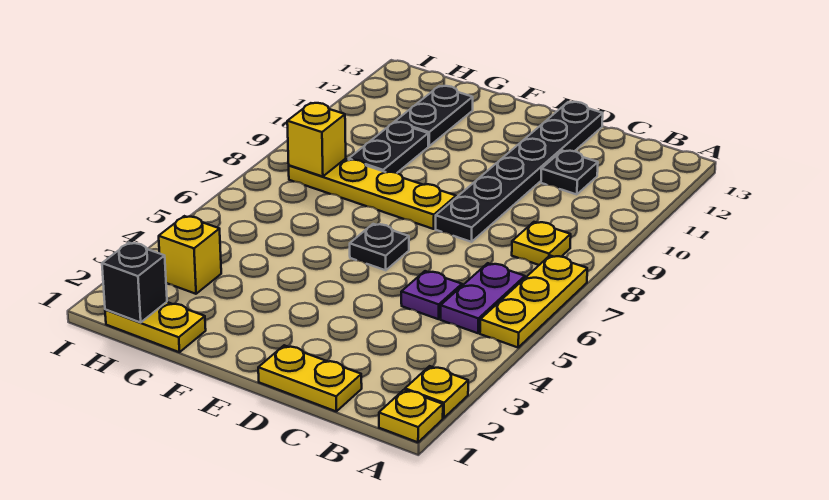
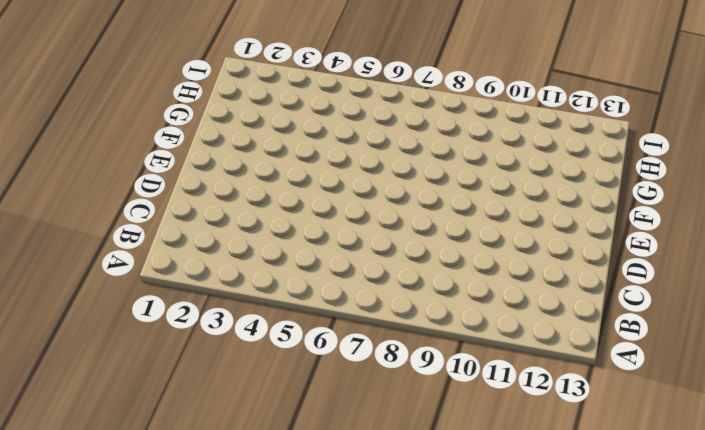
none -> yellow 1x1 plate [379,390,443,442]
none -> yellow 1x1 plate [405,366,468,418]
none -> yellow 1x3 plate [480,256,587,347]

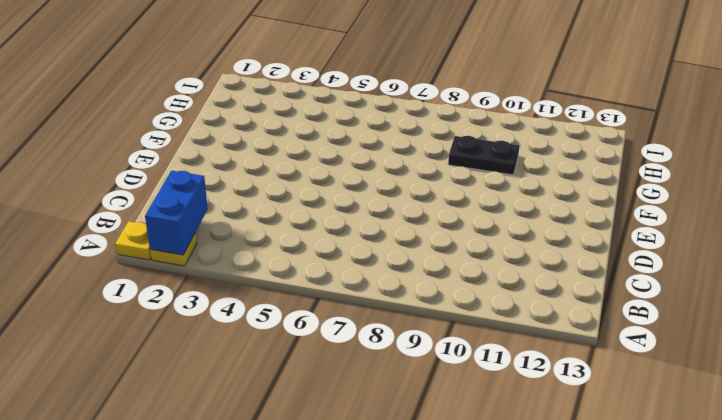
blue 1x2 brick [145,171,208,255] -> none
none -> yellow 1x3 plate [480,256,587,347]
none -> purple 1x2 plate [441,263,525,333]
none -> yellow 1x1 plate [512,222,571,265]

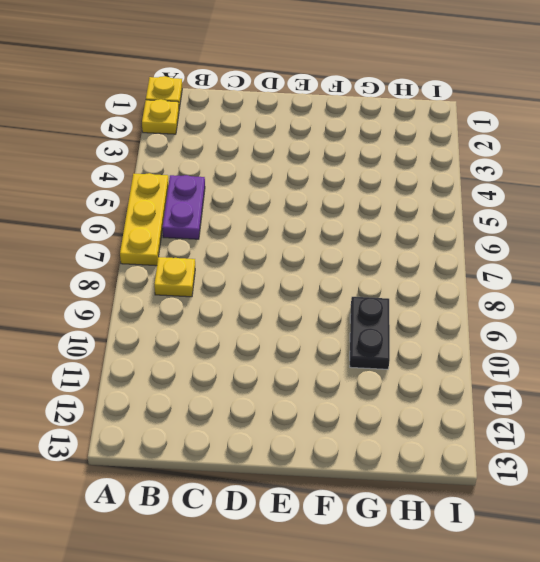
none -> yellow 1x2 plate [258,345,362,411]
none -> purple 1x1 plate [401,271,462,319]
none -> black 1x1 plate [541,151,598,195]

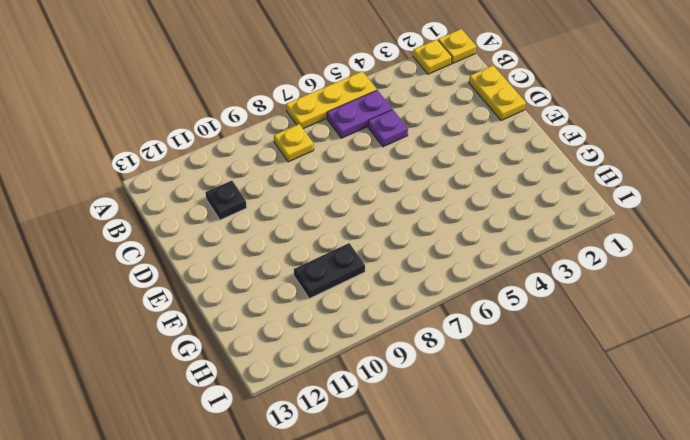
none -> black 1x6 plate [436,102,603,242]
none -> black 1x1 plate [350,224,409,270]
none -> yellow 1x4 plate [289,159,456,229]

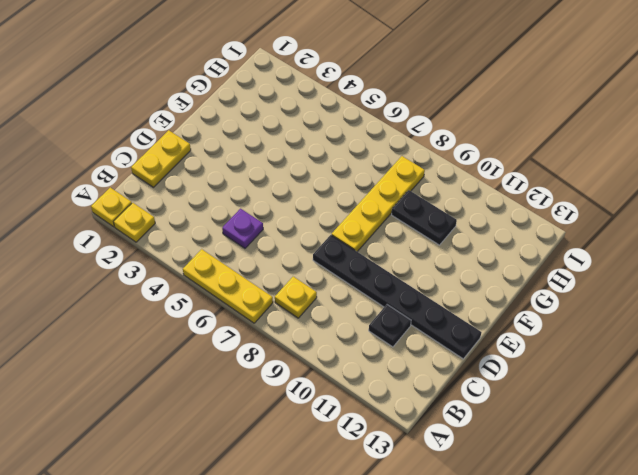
none -> purple 1x2 plate [441,263,525,333]
none -> black 1x1 plate [350,224,409,270]
none -> yellow 1x2 plate [105,302,206,352]

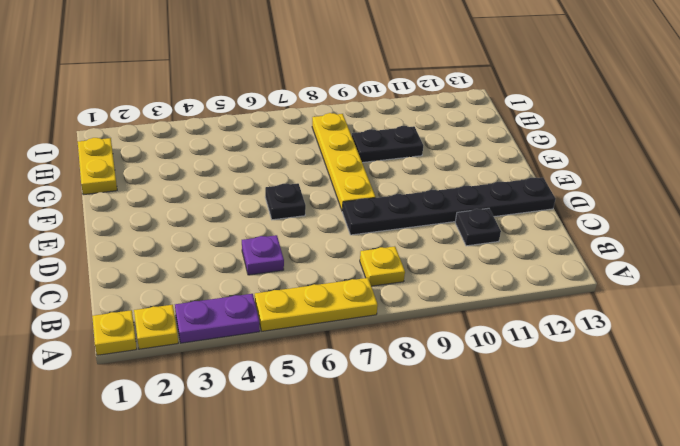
purple 1x2 plate [175,294,260,343] -> purple 1x2 plate moved to [441,263,525,333]
none -> yellow 1x2 plate [258,345,362,411]
none -> black 1x2 plate [395,86,473,146]
none -> yellow 1x1 brick [159,216,221,294]

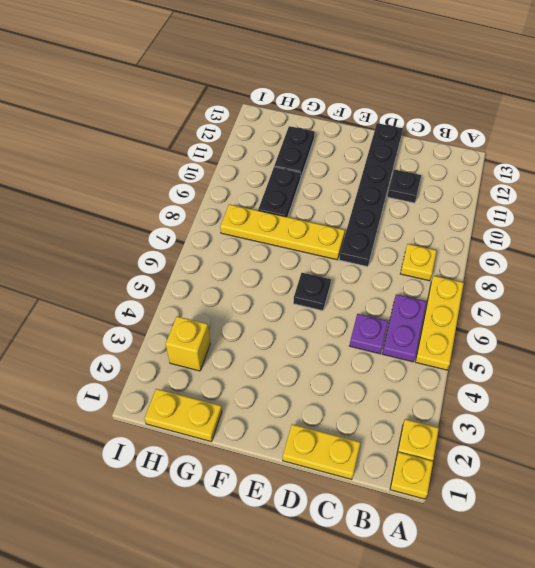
none -> black 1x1 brick [102,243,167,322]
none -> yellow 1x1 brick [287,103,346,177]

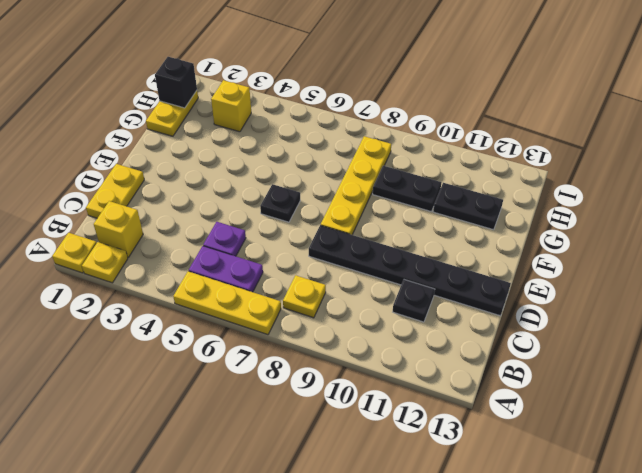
yellow 1x1 brick [94,201,143,257] -> yellow 1x1 brick moved to [287,103,346,177]

